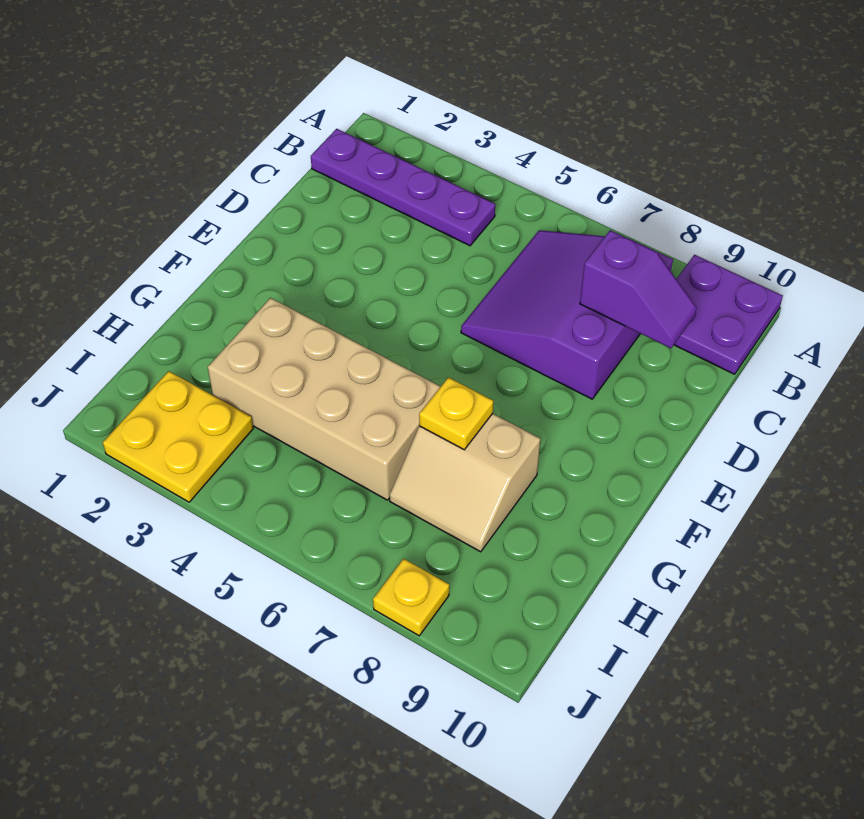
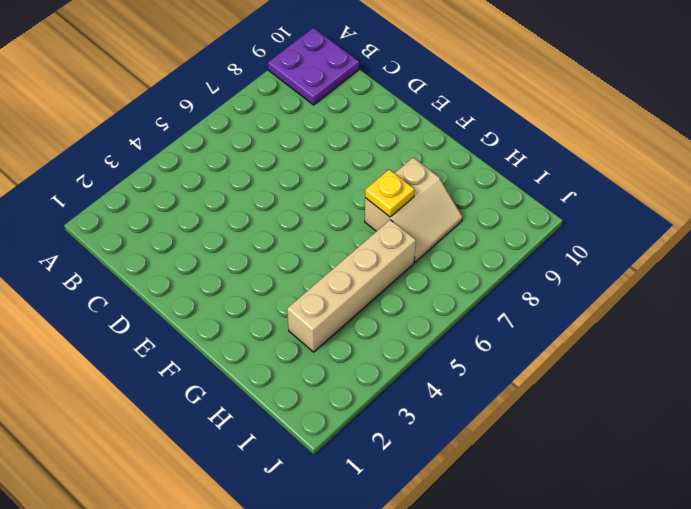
tan 1x4 brick [287,220,416,352] -> tan 2x4 brick [208,298,441,500]
none -> purple 1x4 plate [311,129,495,246]
none -> purple 3x3 slope [461,230,673,399]

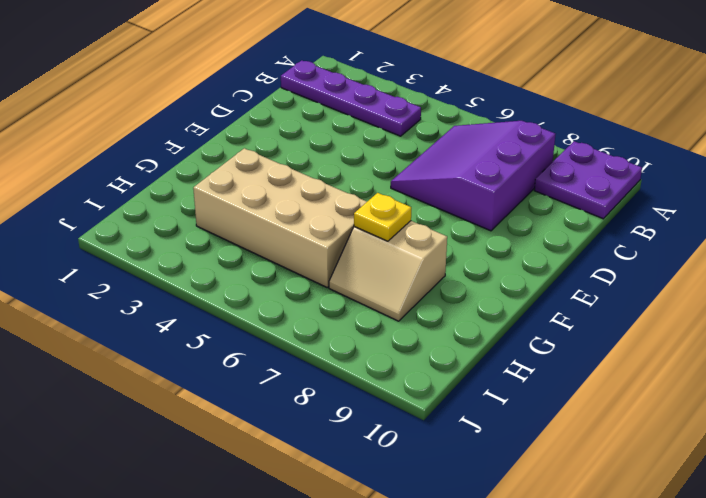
none -> yellow 2x2 plate [103,371,253,502]
none -> yellow 1x1 plate [373,559,449,636]

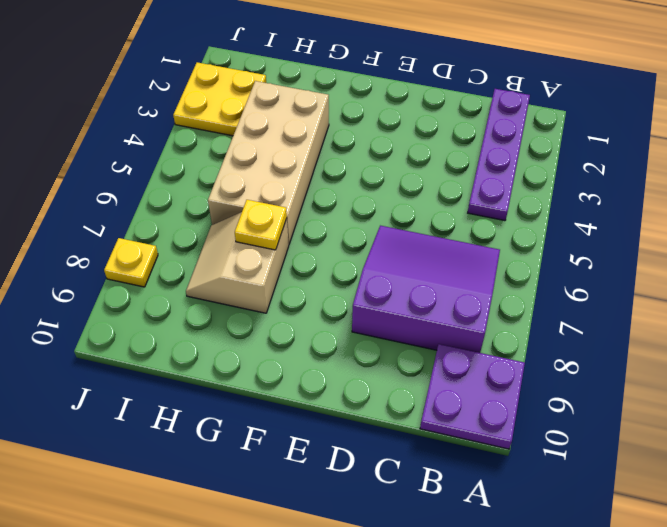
none -> purple 1x2 slope [580,230,697,348]

